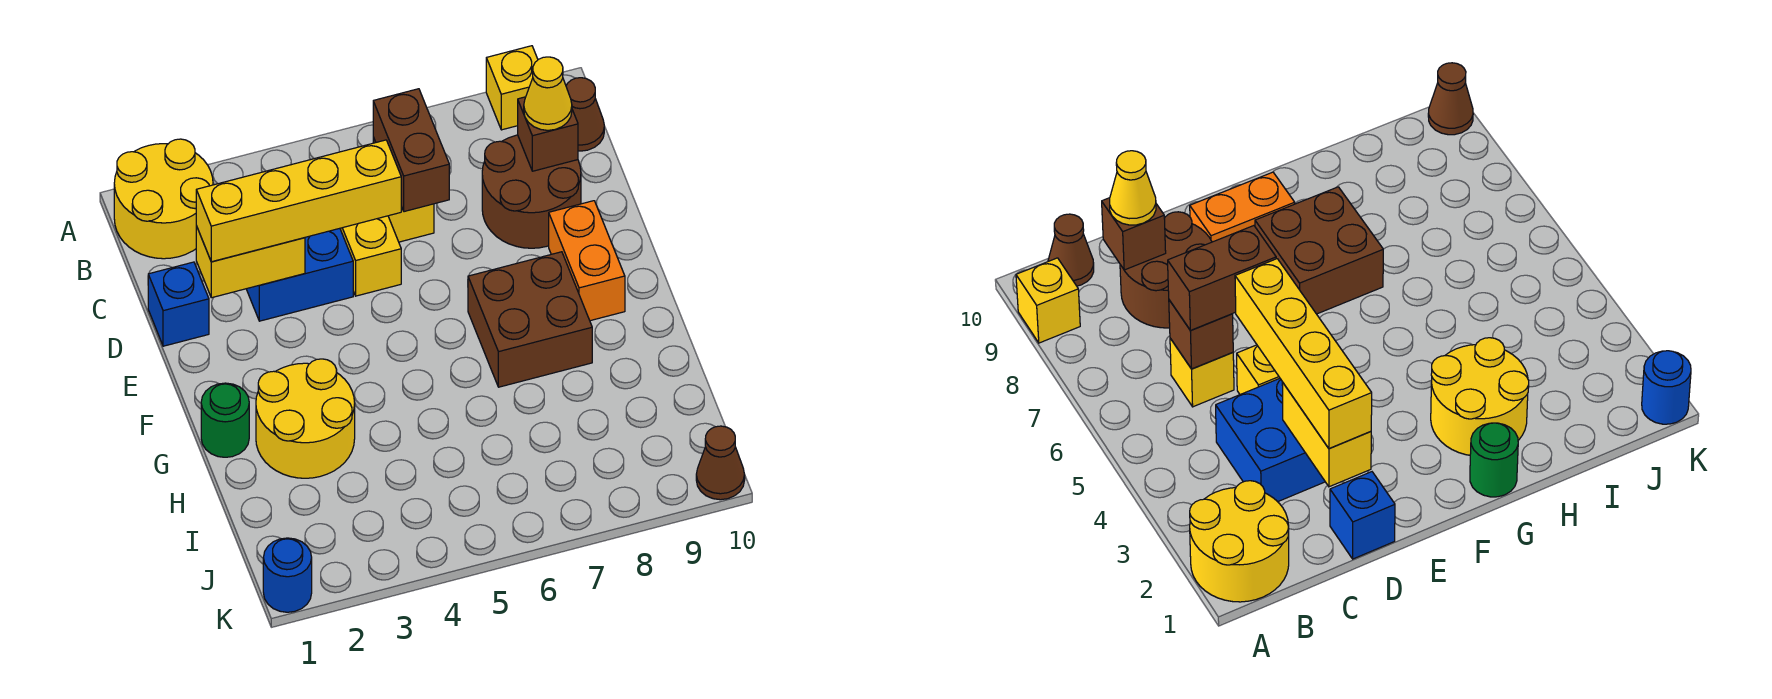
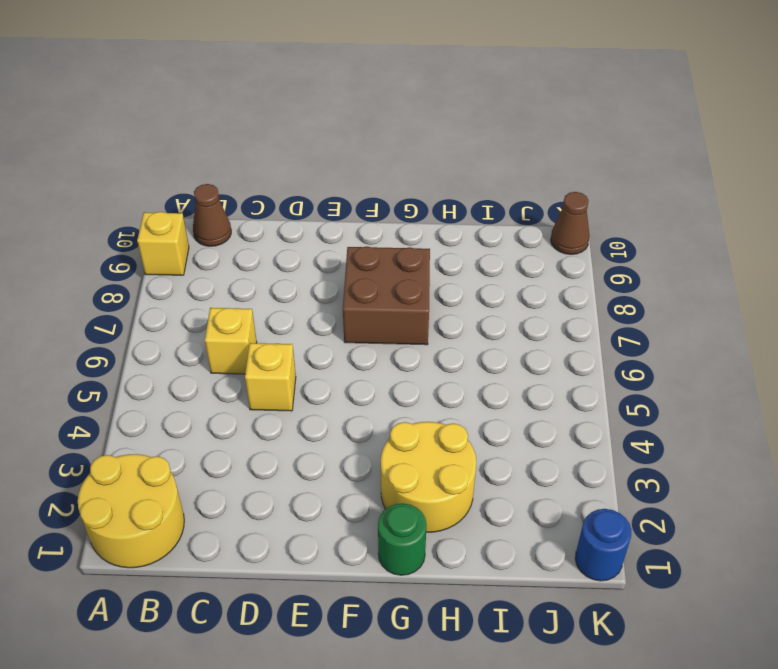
none -> blue 2x2 brick [247,228,353,321]
none -> brown 2x2 round brick [482,135,581,248]
none -> blue 1x1 brick [148,262,209,346]

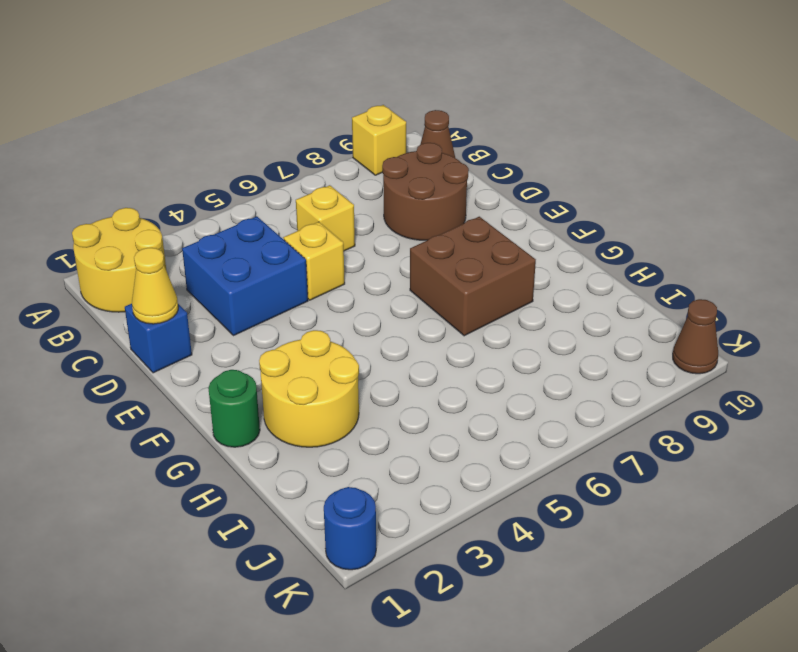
yellow 1x1 cone [132,248,178,324] -> yellow 1x1 cone moved to [524,57,572,130]
none -> orange 1x2 brick [549,201,625,321]
none -> brown 1x1 brick [1169,300,1233,369]
none -> brown 1x1 brick [518,97,578,171]

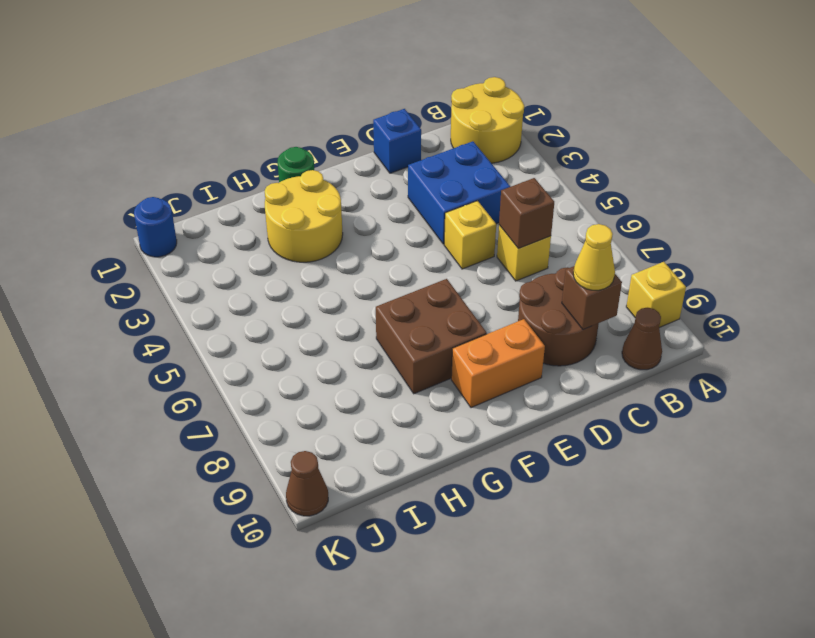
none -> yellow 1x2 brick [196,226,305,298]
none -> brown 1x2 brick [373,89,449,212]
none -> yellow 1x4 brick [196,140,401,262]

